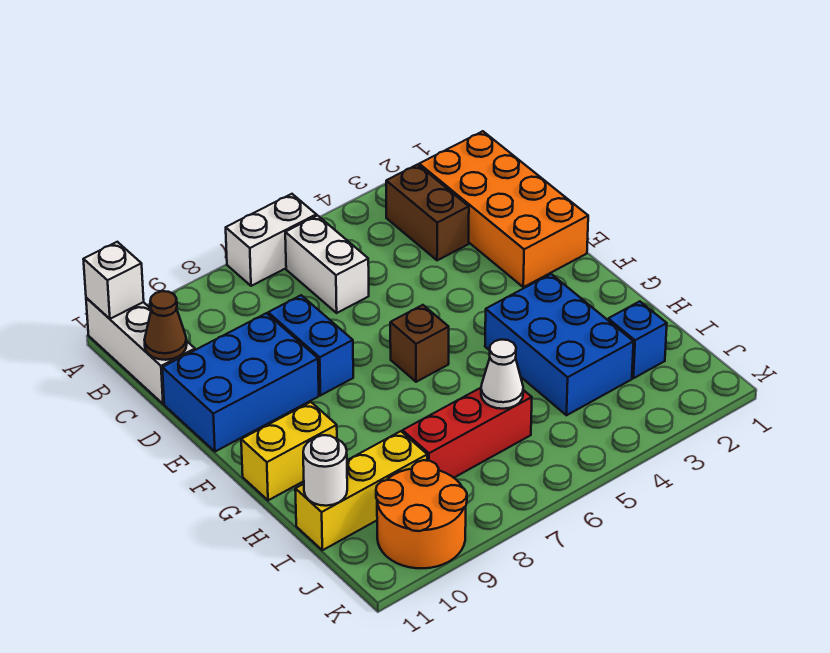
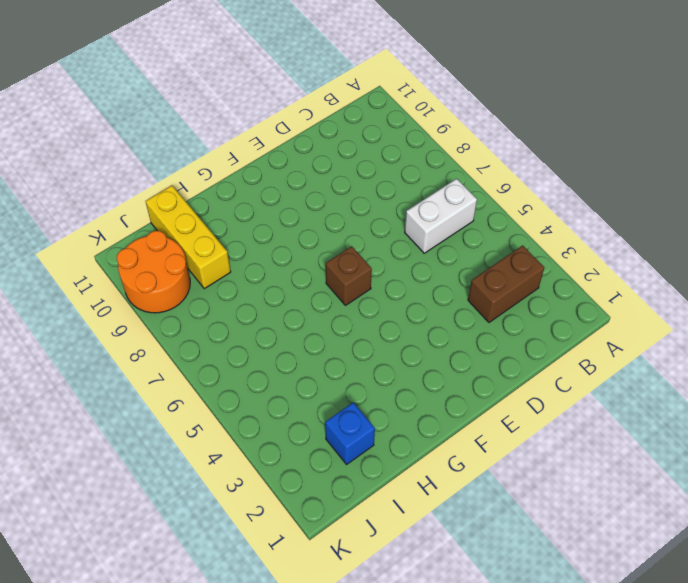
none -> white 1x2 brick [226,194,316,286]
none -> white 1x3 brick [86,298,195,404]
none -> orange 2x4 brick [419,131,588,287]

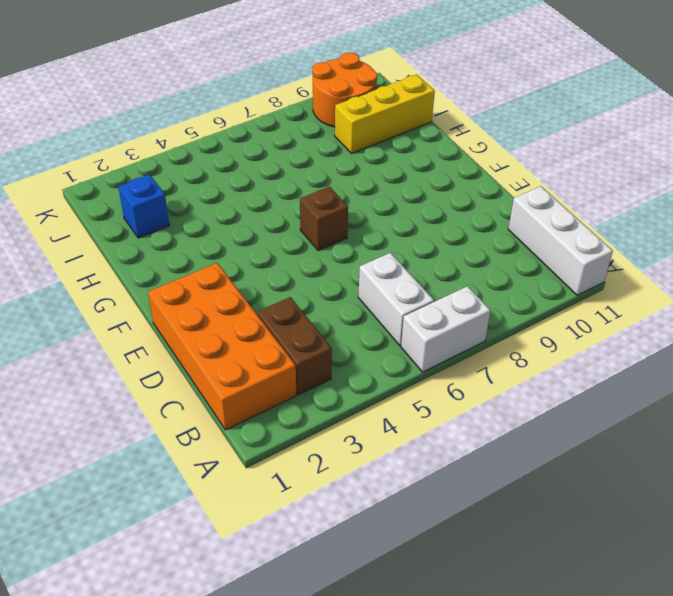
none -> blue 1x2 brick [268,295,353,395]
none -> blue 2x3 brick [162,313,319,452]
none -> blue 2x3 brick [485,274,634,415]

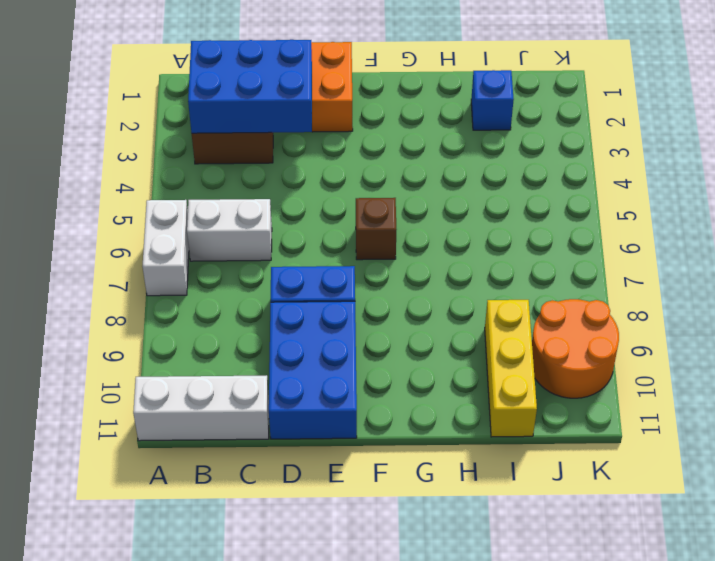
blue 2x3 brick [188,40,312,133] -> blue 2x3 brick moved to [485,274,634,415]
none -> yellow 1x2 brick [241,402,337,500]
none -> red 1x3 brick [403,388,532,478]
none -> white 1x1 brick [83,242,144,319]

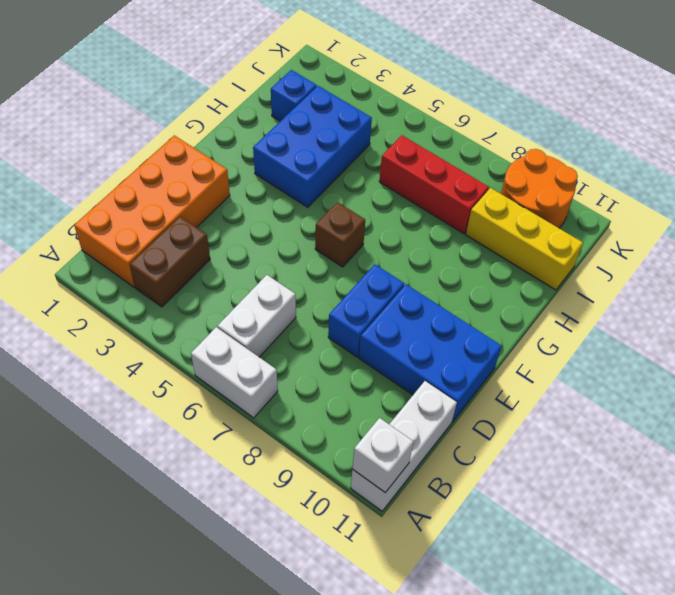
none -> yellow 1x2 brick [241,402,337,500]
none -> brown 1x1 cone [145,291,187,360]
none -> white 1x1 cone [481,340,523,409]

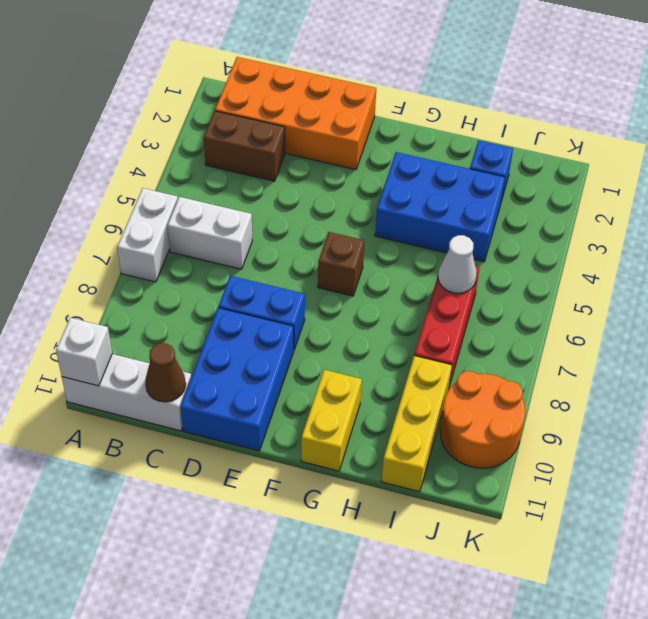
none -> white 1x1 round brick [303,435,347,506]

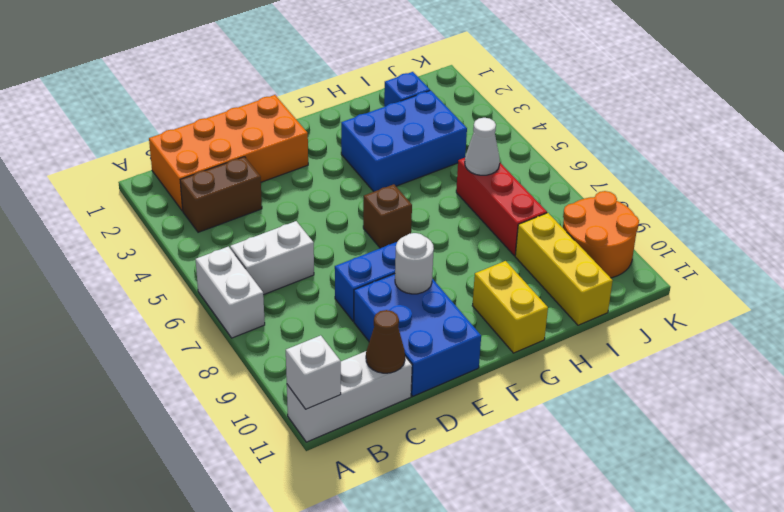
white 1x1 round brick [395,233,434,294] -> white 1x1 round brick moved to [303,435,347,506]

